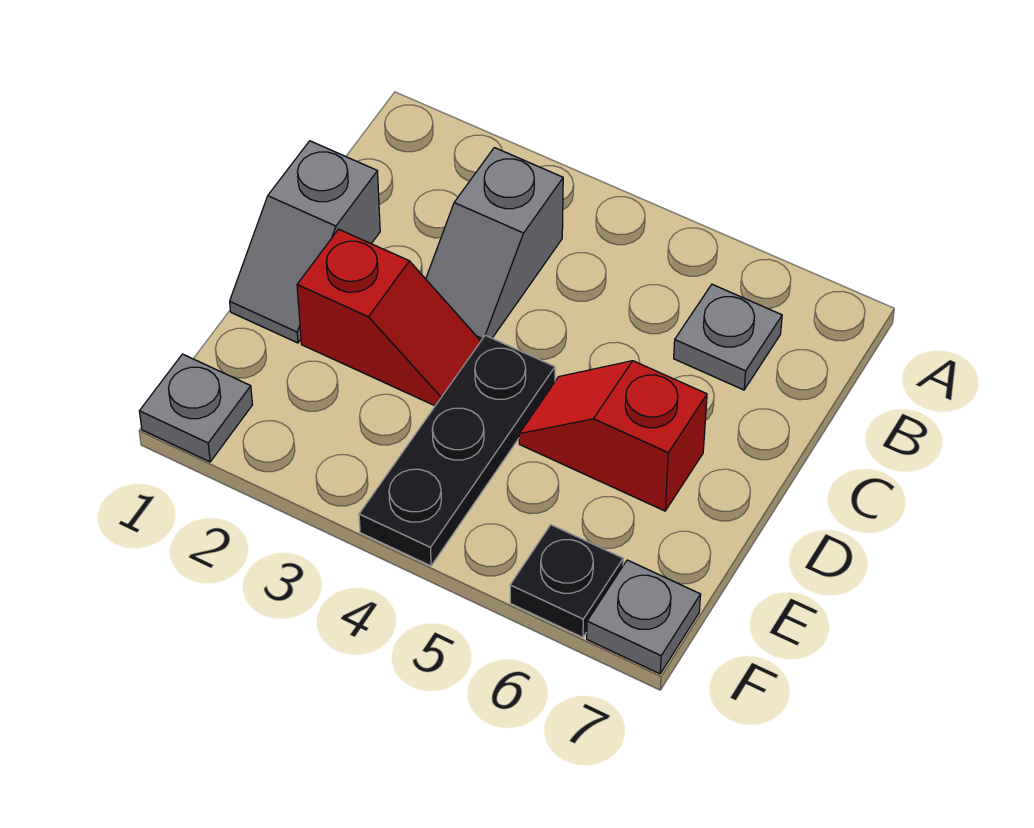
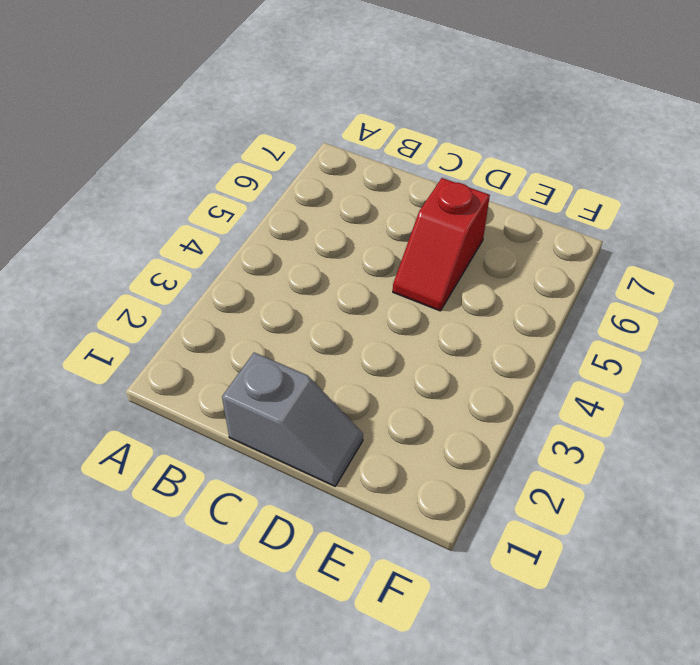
none -> grey 1x2 slope [426,148,563,341]
none -> grey 1x1 plate [674,284,782,390]

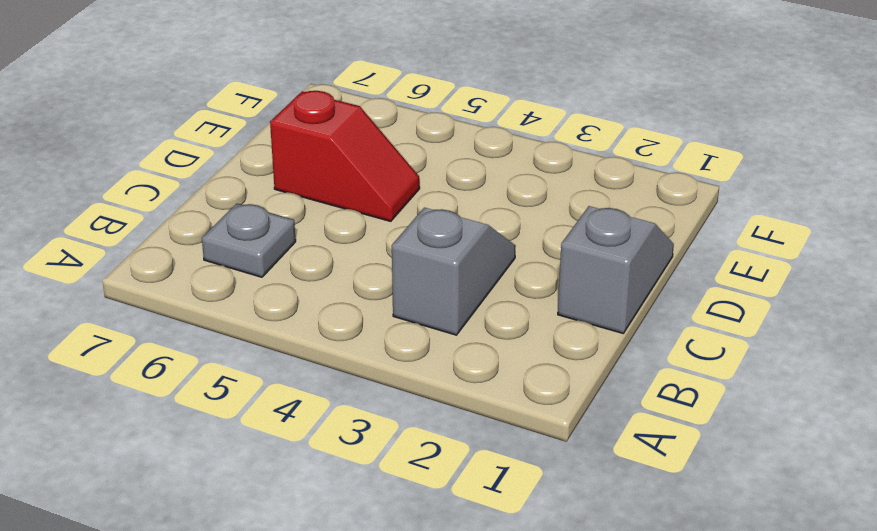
none -> red 1x2 slope [297,229,481,406]
none -> black 1x3 plate [359,335,555,566]

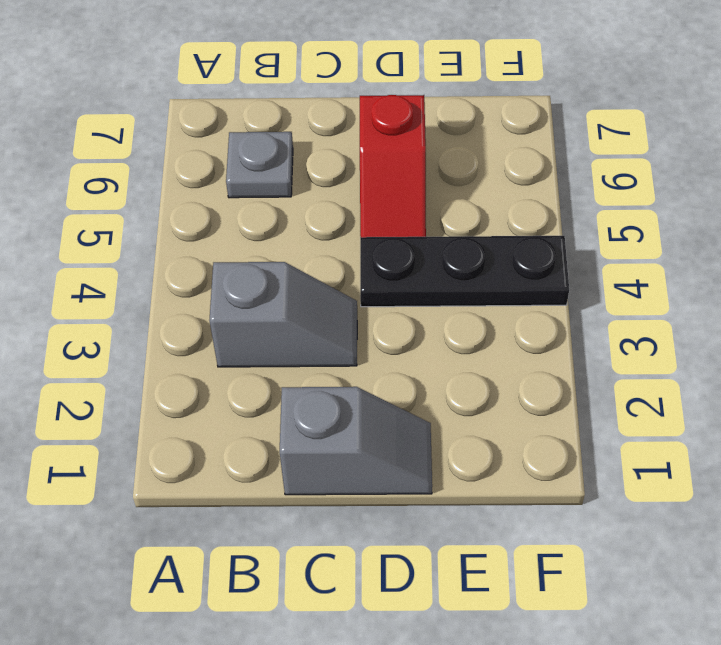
none -> red 1x2 slope [297,229,481,406]
none -> grey 1x1 plate [139,354,253,462]

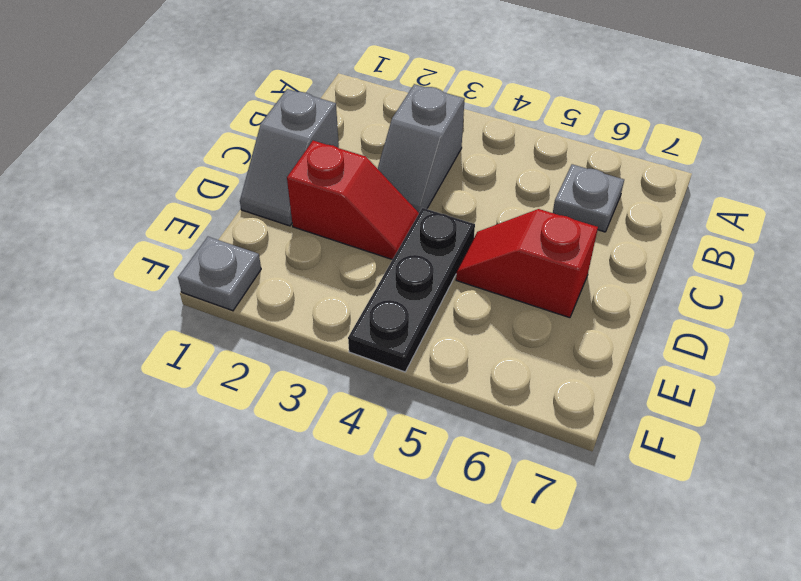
none -> black 1x1 plate [510,525,623,637]
none -> grey 1x1 plate [587,560,701,674]

